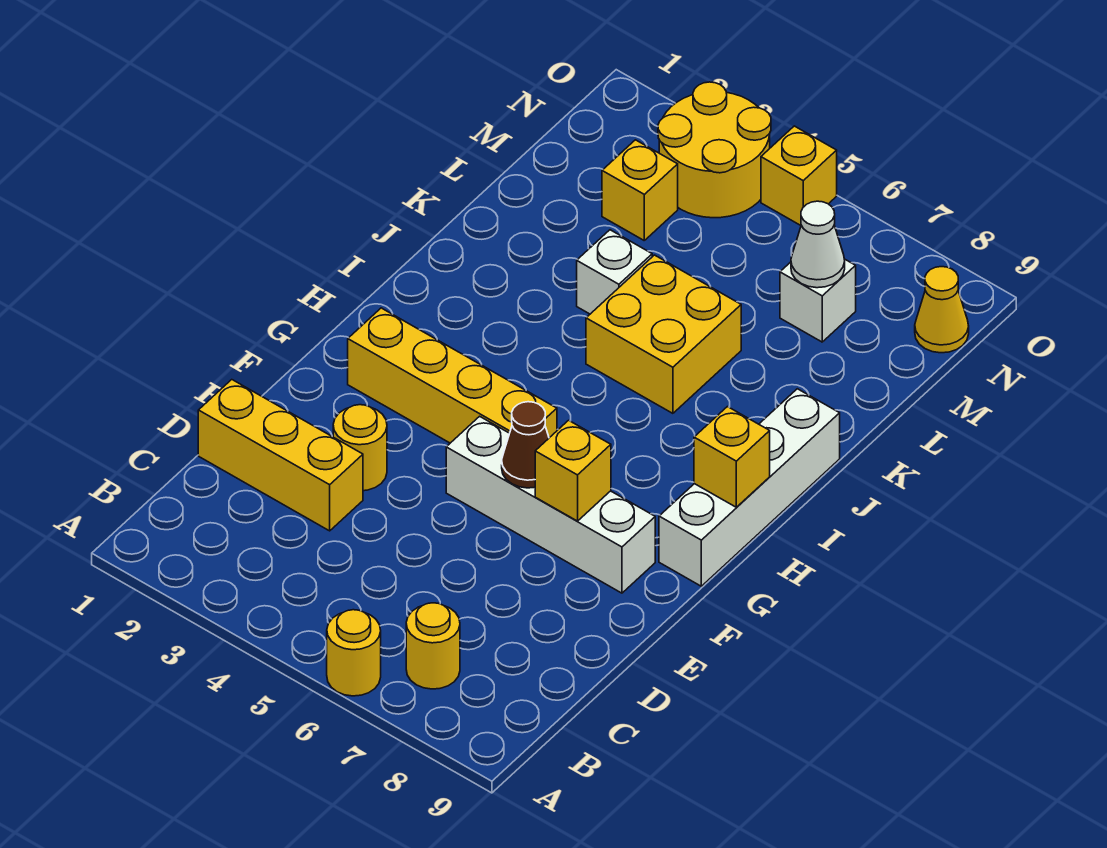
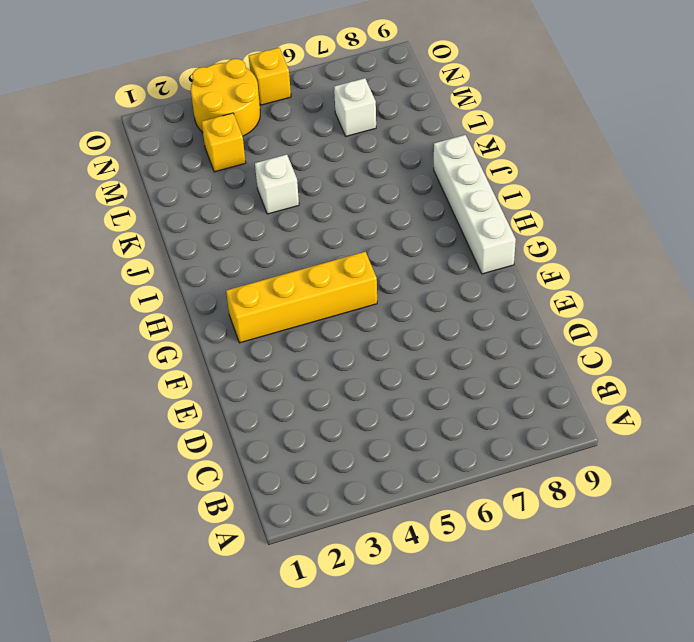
none -> yellow 1x1 round brick [327,610,381,696]
none -> yellow 1x1 round brick [406,603,460,689]
none -> yellow 1x3 brick [198,380,363,531]

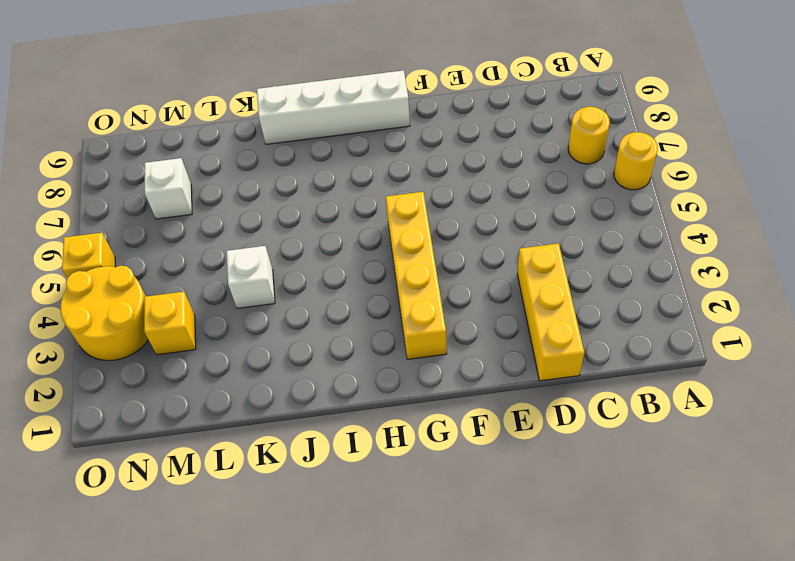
none -> yellow 1x1 round brick [333,405,387,491]
none -> white 1x4 brick [446,416,655,593]
none -> yellow 2x2 brick [586,255,741,413]

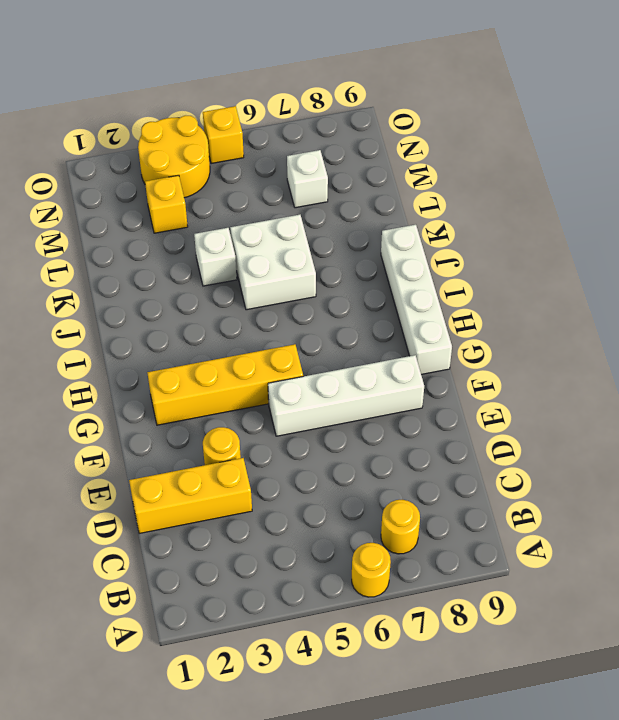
white 2x2 brick [230,215,316,310] -> yellow 2x2 brick [586,255,741,413]
none -> yellow 1x1 cone [915,267,969,353]
none -> brown 1x1 cone [502,402,549,488]
none -> yellow 1x1 brick [535,420,611,521]

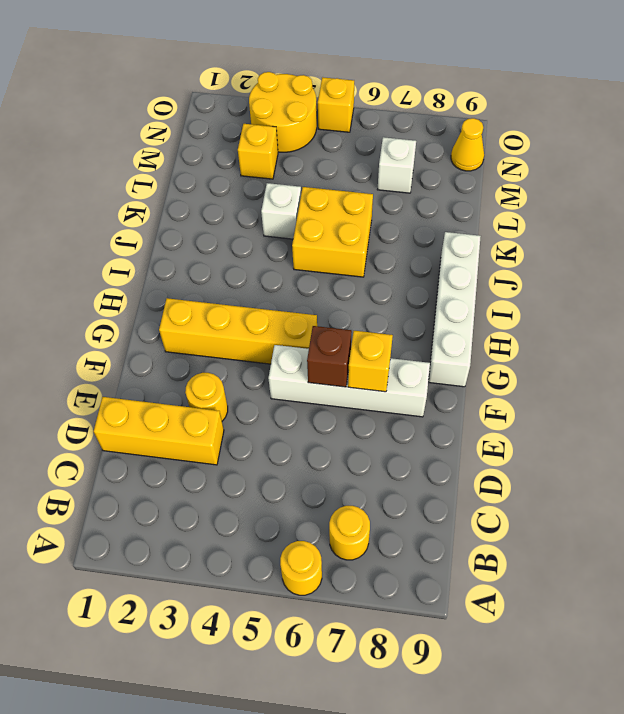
brown 1x1 brick [307,326,352,387] -> brown 1x1 cone [502,402,549,488]
none -> yellow 1x1 brick [694,407,770,507]
none -> white 1x1 cone [791,201,845,288]

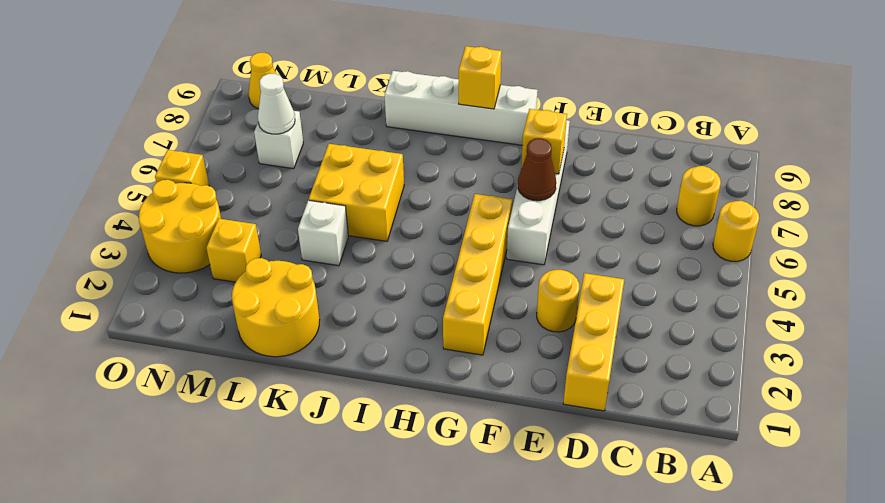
yellow 2x2 round brick [232,258,320,357] -> none

